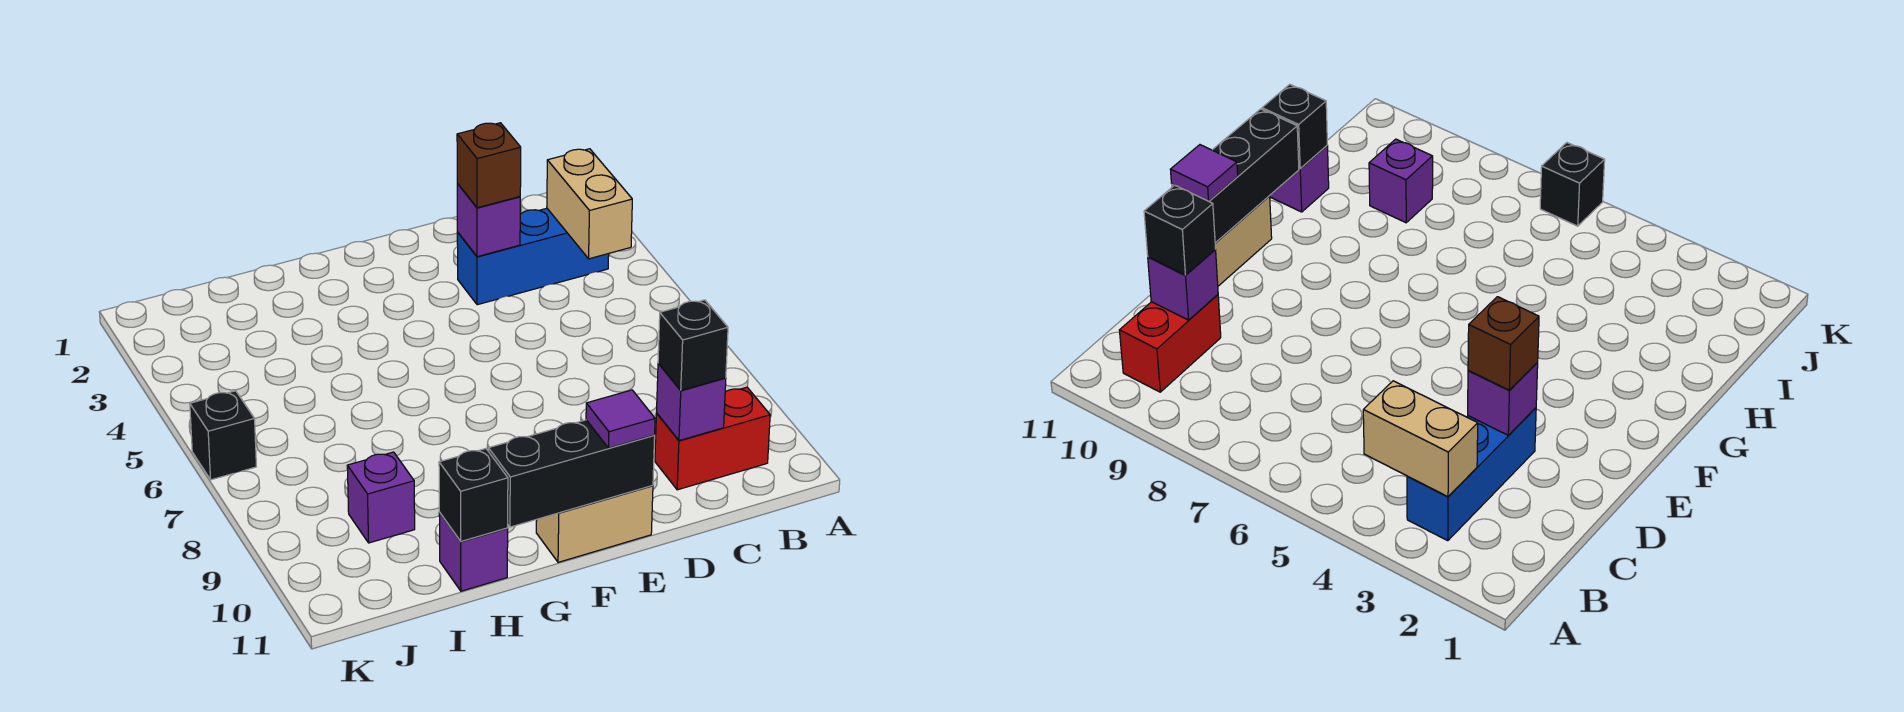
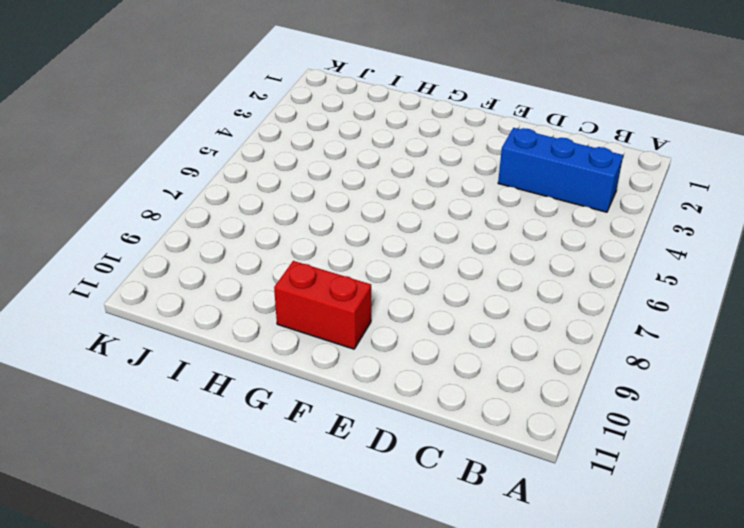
red 1x2 brick [274,261,371,349] -> red 1x2 brick moved to [655,387,770,490]
none -> tan 1x2 brick [536,486,653,562]
none -> purple 1x1 brick [439,513,508,591]
none -> purple 1x1 brick [347,452,415,543]

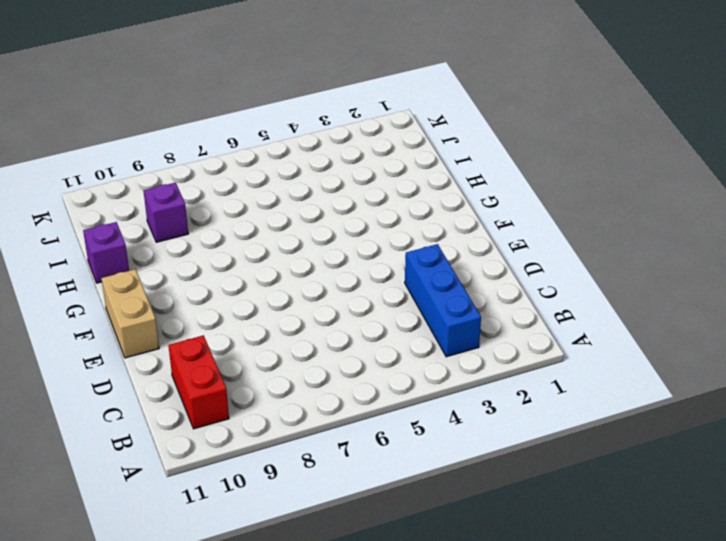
none -> black 1x1 brick [190,391,256,480]
none -> tan 1x2 brick [547,149,632,259]
none -> purple 1x1 brick [657,363,726,441]

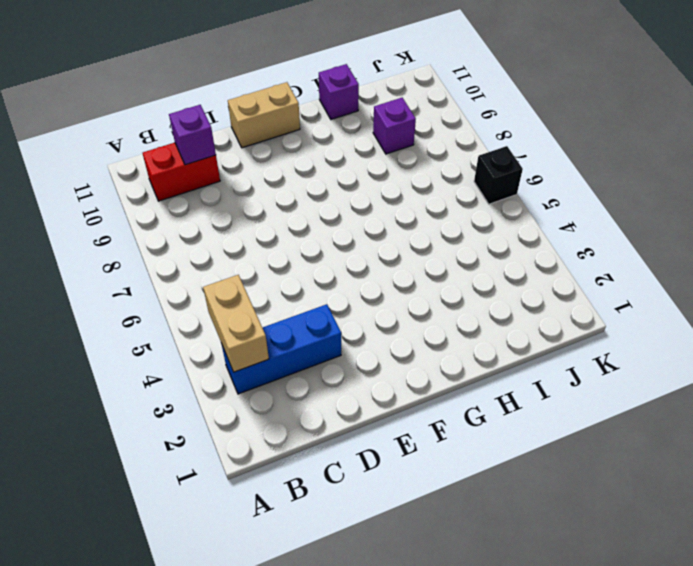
none -> purple 1x1 brick [457,184,520,257]
none -> black 1x3 brick [488,420,655,527]
none -> black 1x1 brick [439,449,508,541]

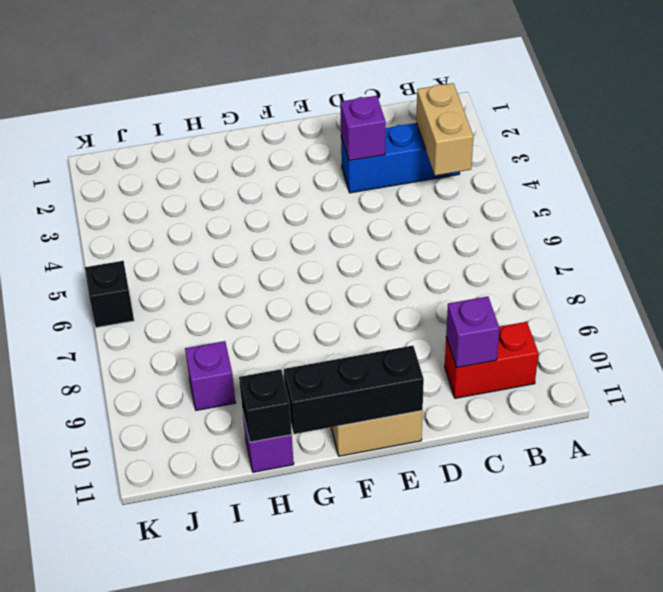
none -> black 1x1 brick [658,300,728,390]
none -> brown 1x1 brick [457,123,521,208]
none -> purple 1x1 tile [586,390,655,448]

